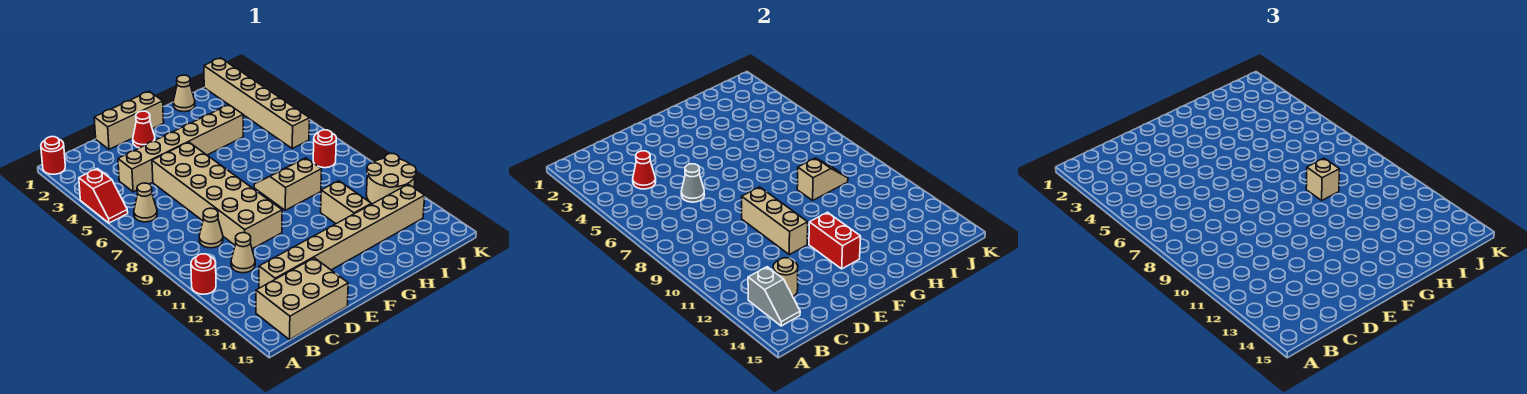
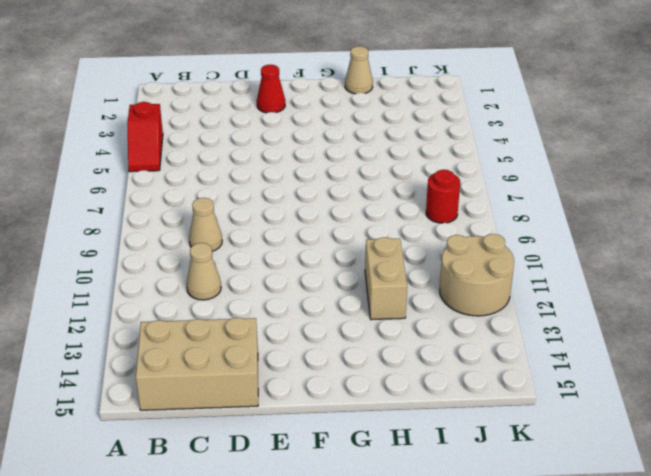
none -> red 1x1 round brick [41,137,65,174]
none -> red 1x1 round brick [191,254,216,294]
none -> tan 1x1 cone [134,183,157,222]

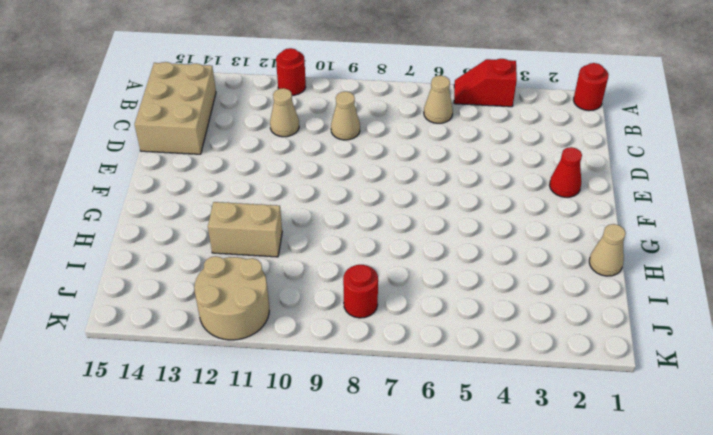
none -> tan 1x6 brick [118,105,243,192]
none -> tan 1x8 brick [259,184,425,288]
none -> tan 1x3 brick [94,91,164,149]

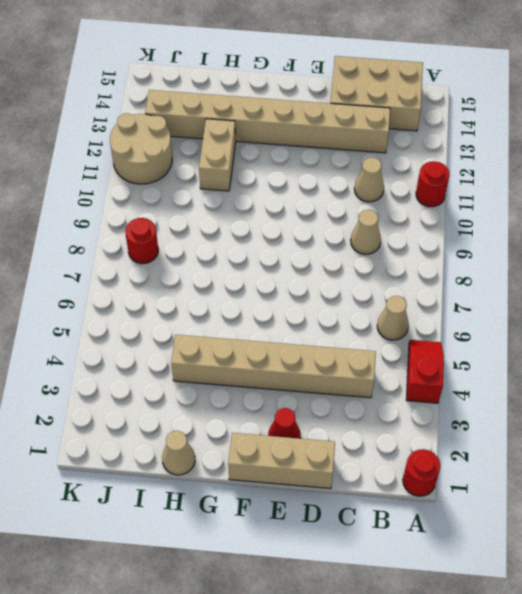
none -> tan 2x6 brick [152,142,282,249]
none -> tan 2x2 slope [254,158,321,210]
none -> tan 1x6 brick [204,58,309,148]

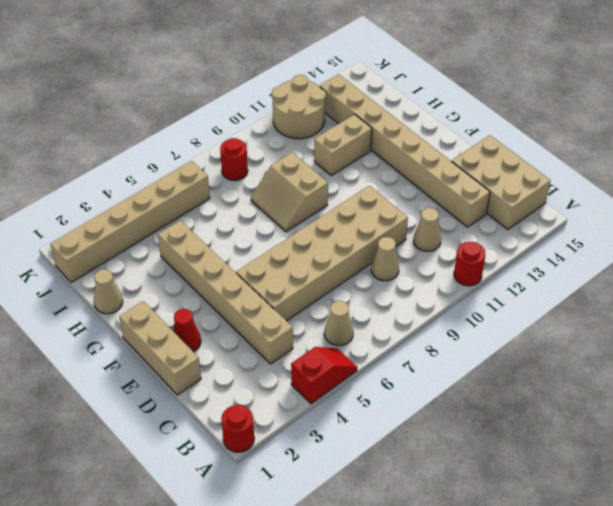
none -> grey 1x2 slope [748,267,800,326]
none -> red 1x1 cone [633,151,656,189]
none -> tan 1x1 round brick [773,258,798,296]

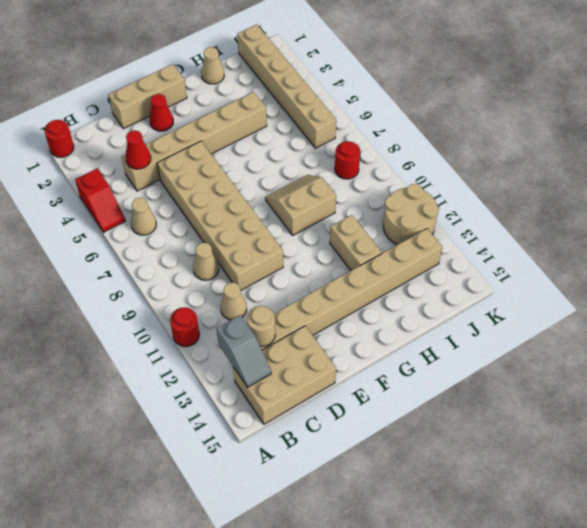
none -> grey 1x1 cone [681,164,704,202]
none -> tan 1x3 brick [742,187,808,255]
none -> red 1x2 brick [809,212,861,269]

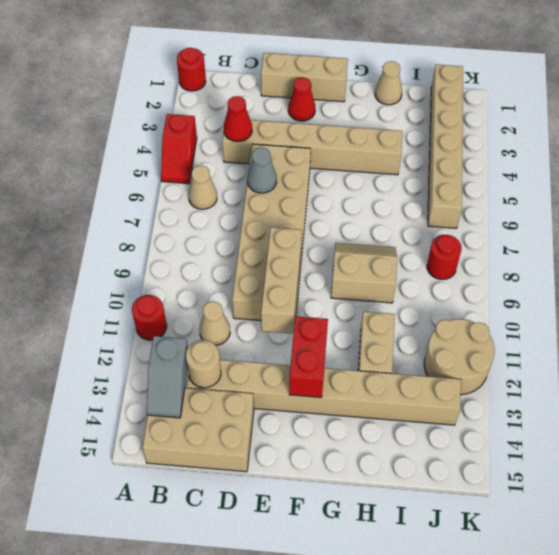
none -> tan 1x1 cone [199,208,223,248]
none -> tan 1x2 slope [797,158,848,200]
none -> tan 1x1 brick [1306,158,1339,200]

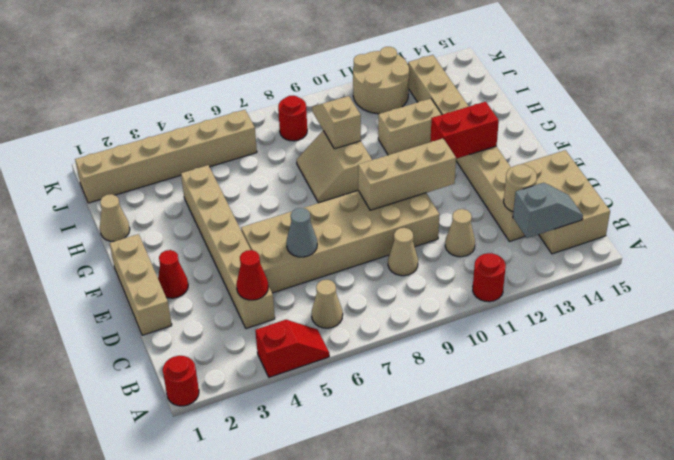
none -> tan 1x1 brick [1306,158,1339,200]

